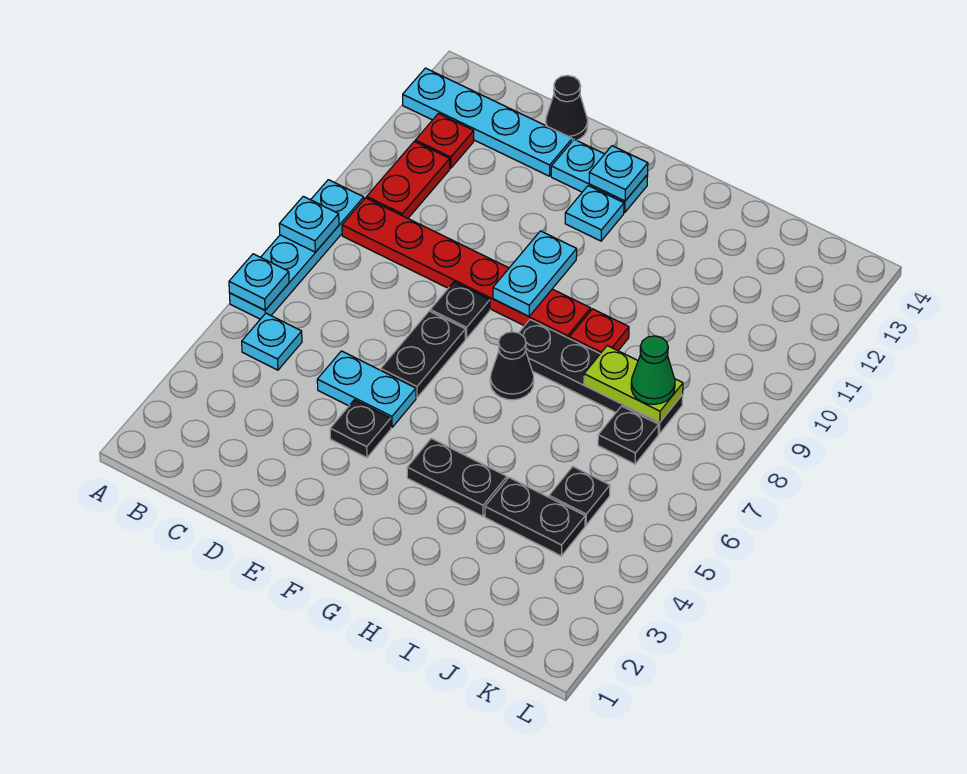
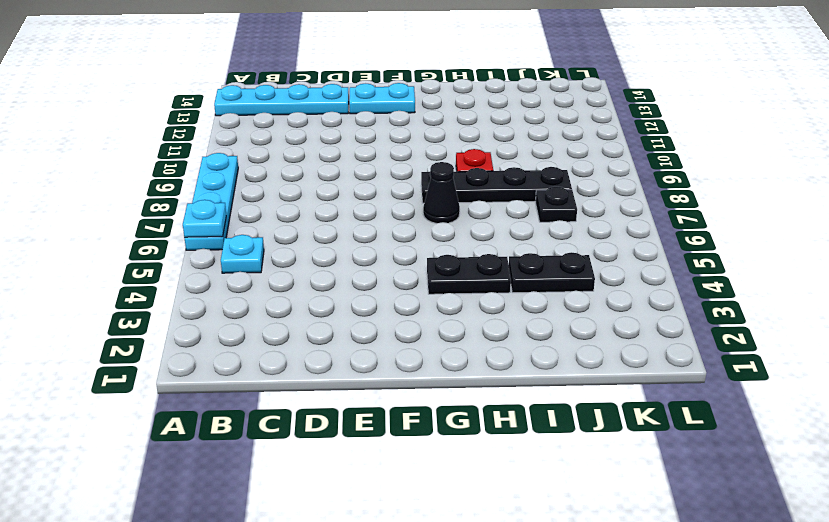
none -> red 1x6 plate [342,198,591,338]
none -> red 1x2 plate [367,141,450,218]
none -> red 1x1 plate [415,114,474,168]

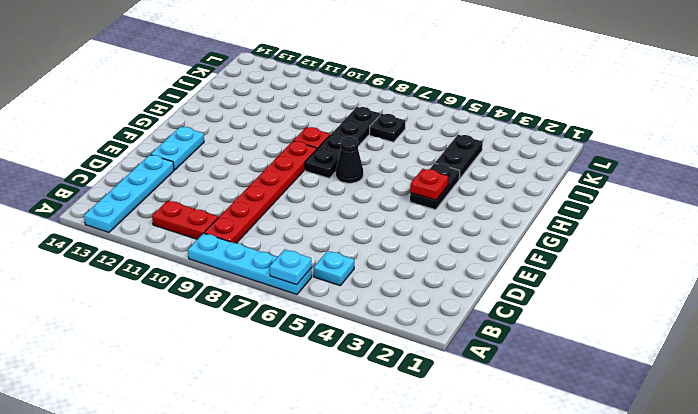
red 1x1 plate [410,169,448,200] -> red 1x1 plate moved to [415,114,474,168]
none -> cyan 1x2 plate [317,351,416,427]
none -> black 1x1 cone [546,75,588,141]
none -> black 1x1 plate [330,400,391,458]

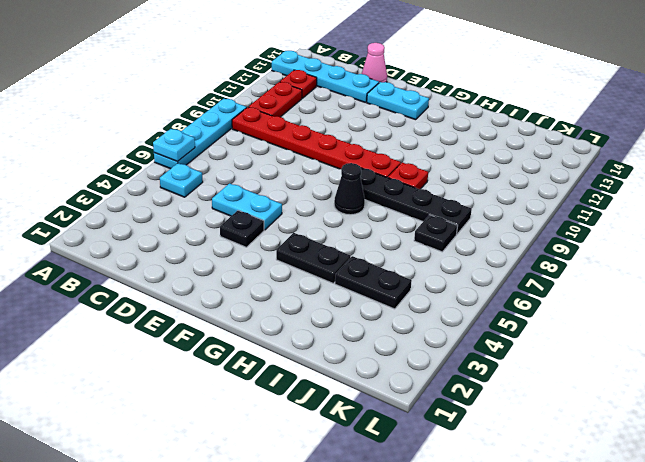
pink 1x1 cone [362,43,387,83] -> black 1x1 cone [546,75,588,141]
none -> black 1x2 plate [381,311,465,397]
none -> black 1x1 plate [430,282,490,338]
none -> cyan 1x1 plate [565,186,624,241]

